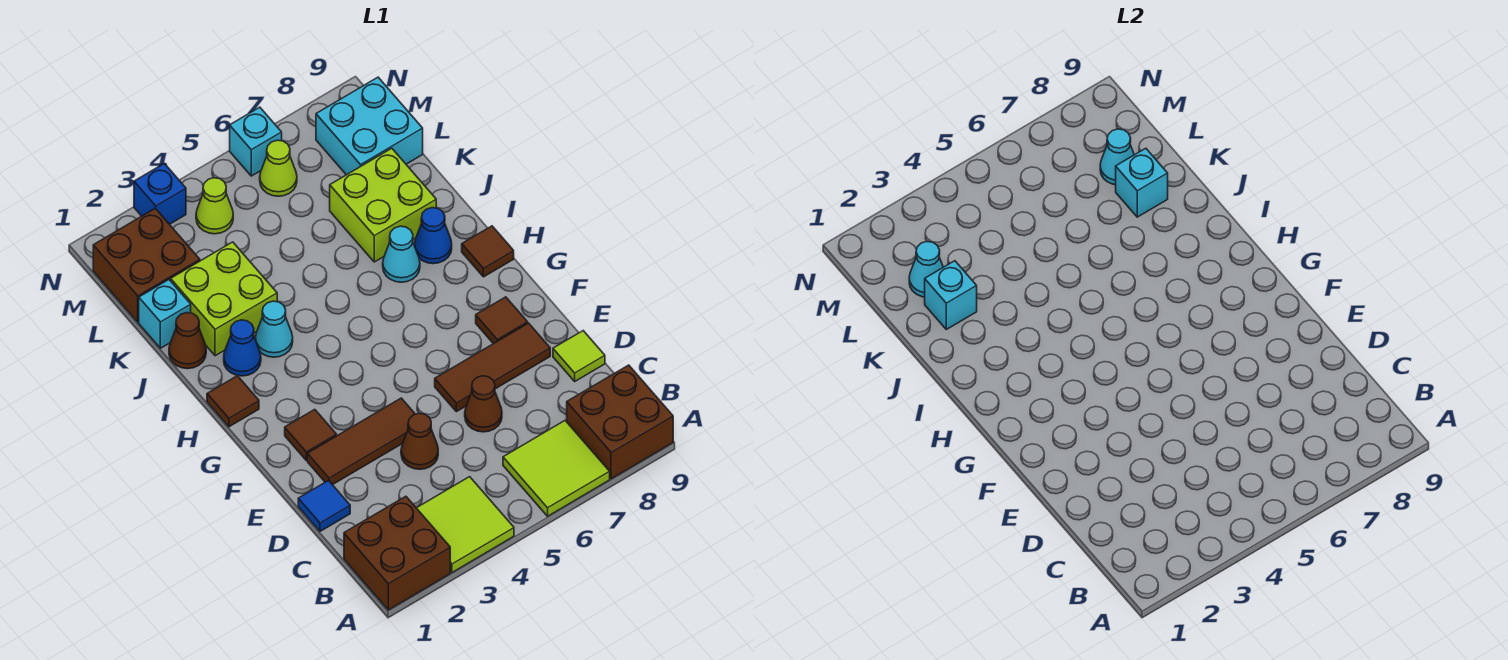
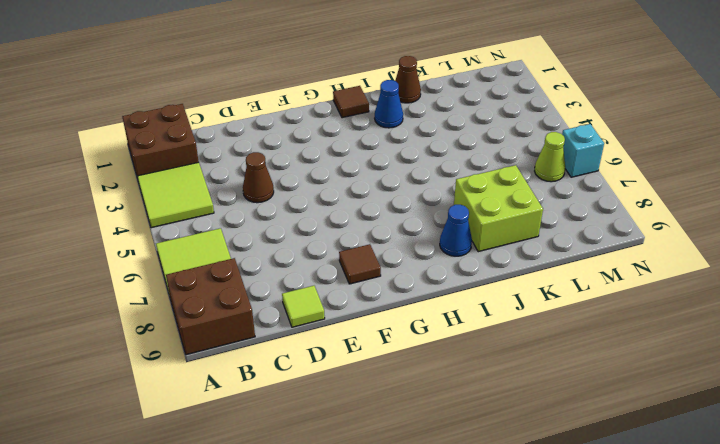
none -> blue 1x1 tile [298,481,350,531]
none -> brown 1x1 cone [465,376,502,432]
none -> brown 1x3 tile [307,398,415,485]
none -> brown 1x3 tile [435,323,550,412]

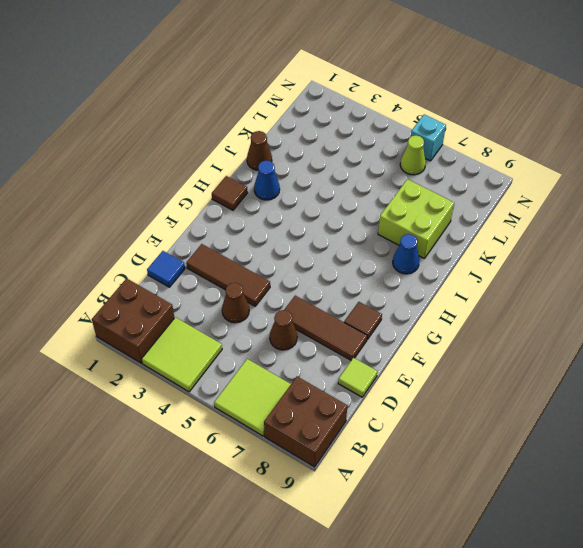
none -> brown 1x1 tile [285,409,337,460]
none -> brown 1x1 tile [462,226,514,277]
none -> cyan 1x1 cone [255,301,293,357]
none -> cyan 1x1 cone [383,226,420,282]

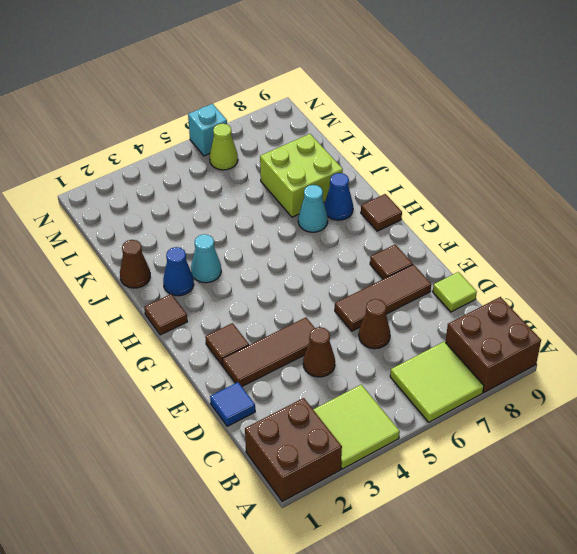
none -> lime 2x2 brick [171,242,277,356]
none -> cyan 1x1 brick [139,280,191,348]
none -> brown 2x2 brick [93,208,200,322]
none -> cyan 2x2 brick [316,77,423,175]

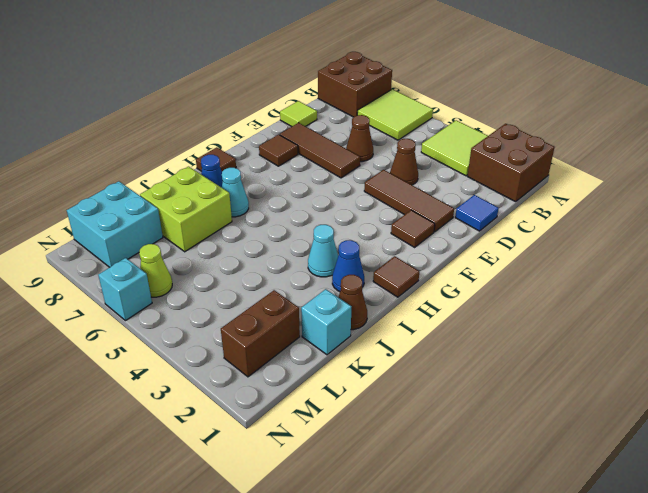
brown 1x2 brick [221,290,300,377] -> brown 2x2 brick [93,208,200,322]
none -> lime 2x2 brick [171,242,277,356]
none -> lime 1x1 cone [196,178,233,234]
none -> blue 1x1 brick [134,163,186,224]
none -> cyan 1x1 brick [925,261,977,329]

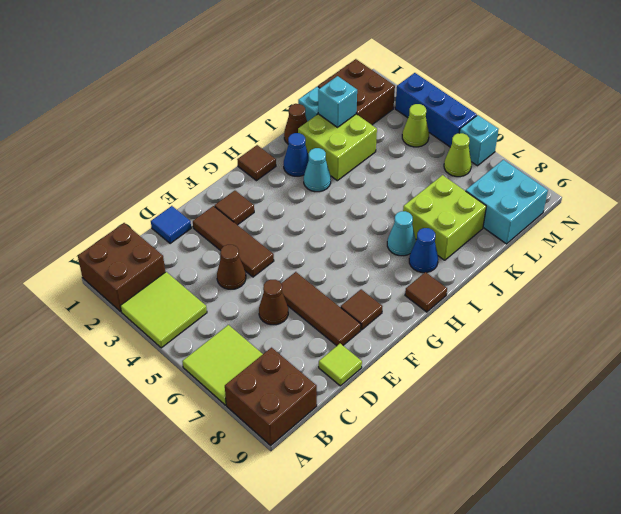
blue 1x3 brick [395,73,477,147] -> blue 1x1 brick [134,163,186,224]
none -> cyan 1x1 brick [1116,148,1168,217]
none -> cyan 1x1 cone [909,241,943,297]
none -> cyan 1x1 cone [1100,129,1134,185]

